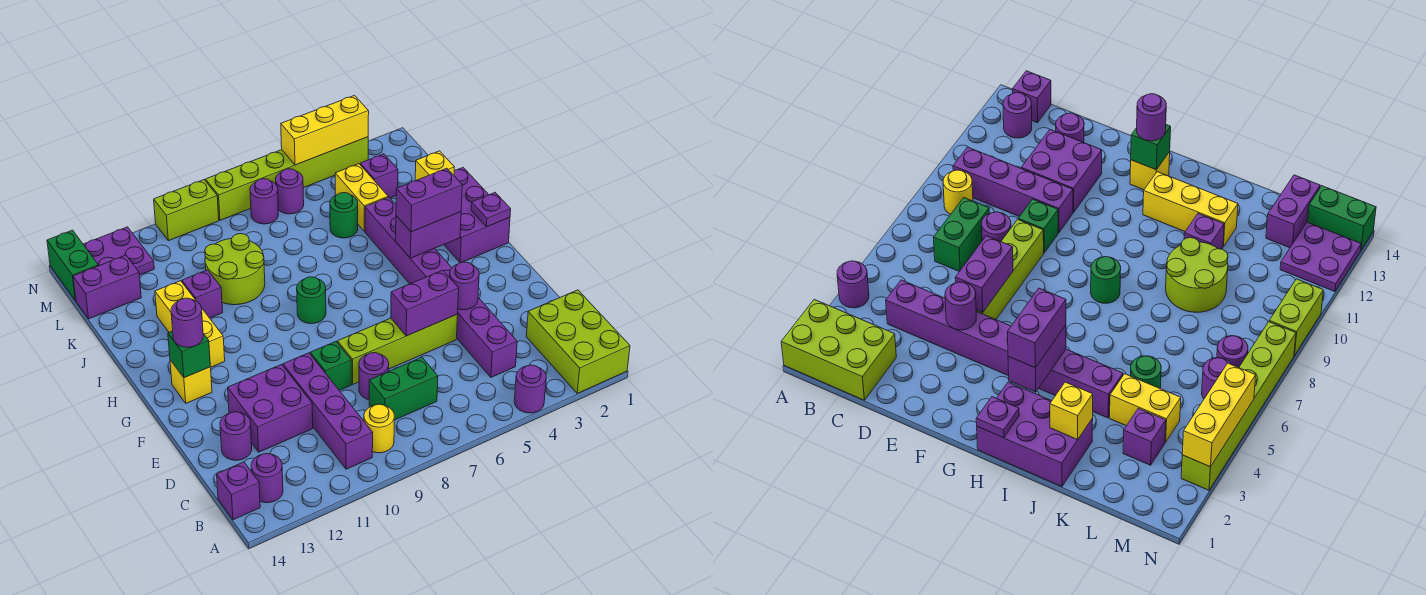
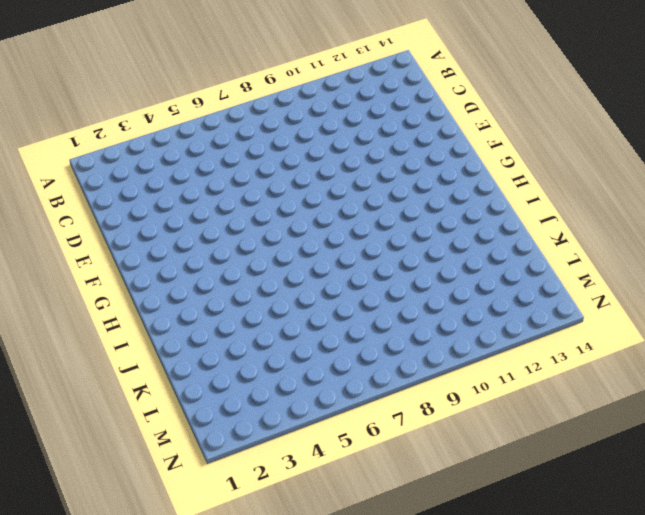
none -> lime 2x3 brick [526,290,630,393]
none -> purple 1x1 round brick [514,365,546,413]
none -> yellow 1x1 round brick [364,404,394,453]
none -> purple 1x4 brick [283,353,373,469]

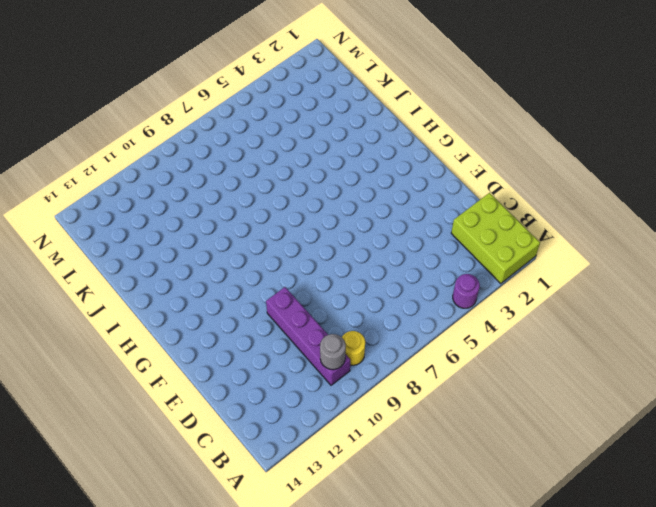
grey 1x1 round brick [320,334,346,370] -> none
none -> purple 1x1 round brick [251,453,283,503]
none -> purple 1x1 brick [217,462,260,520]
none -> purple 1x8 brick [365,197,517,377]
none -> green 1x2 brick [369,357,438,420]

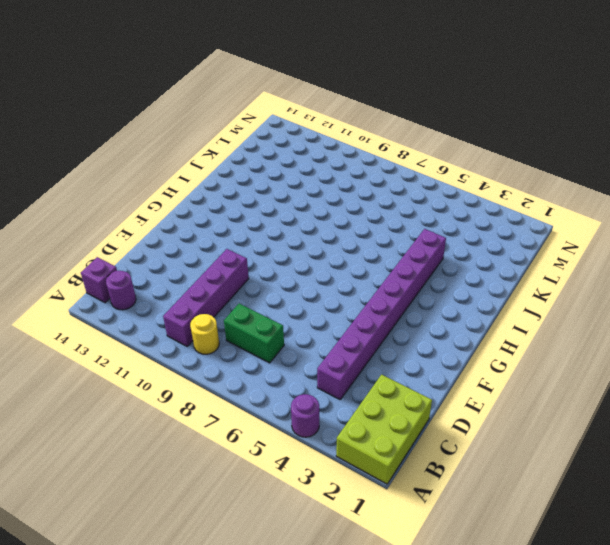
none -> purple 1x1 round brick [359,353,389,400]
none -> purple 2x2 brick [228,364,313,452]
none -> purple 1x1 round brick [220,412,252,460]
none -> lime 1x4 brick [337,315,458,384]

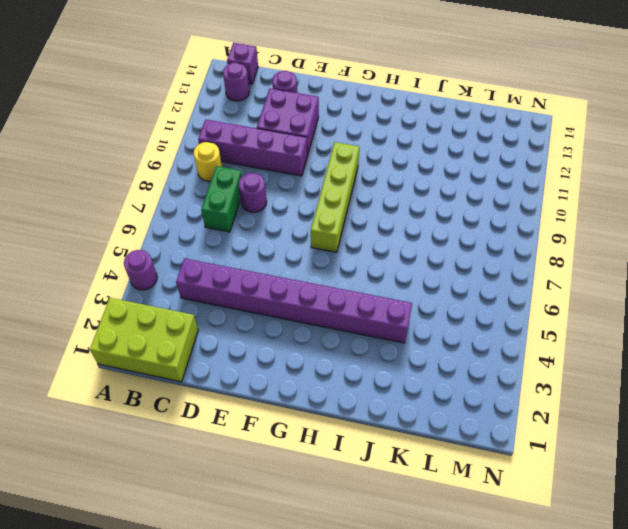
lime 1x4 brick [311,142,359,252] -> lime 1x4 brick moved to [337,315,458,384]
none -> green 1x1 brick [310,342,351,390]
none -> yellow 1x1 brick [170,360,212,403]
none -> purple 2x3 brick [444,168,510,263]
none -> green 1x1 round brick [297,277,326,324]

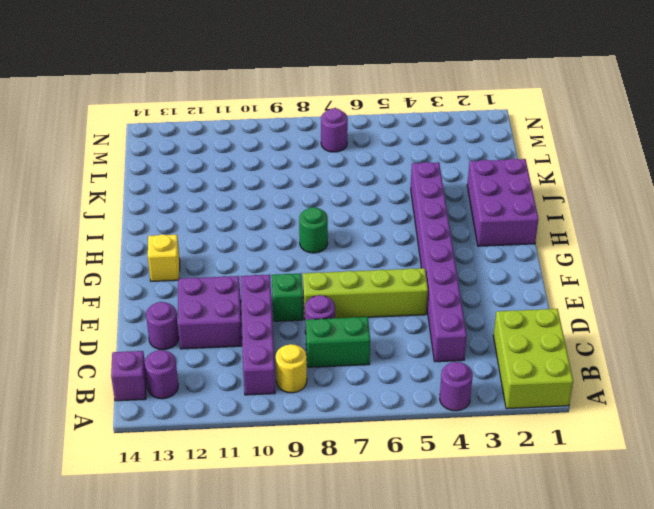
none -> yellow 1x3 brick [155,281,225,367]
none -> lime 2x2 round brick [205,234,265,305]
none -> purple 1x1 brick [182,270,223,318]
none -> yellow 1x2 brick [335,164,388,231]

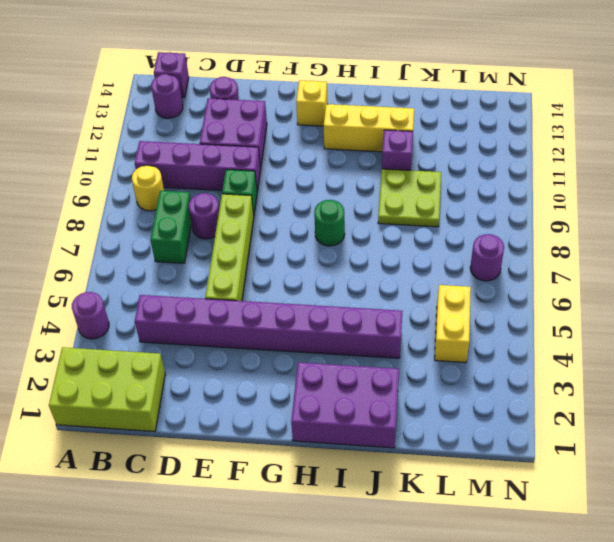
lime 2x2 plate [378,169,441,227] -> lime 2x2 round brick [205,234,265,305]
yellow 1x2 brick [435,285,471,363] -> yellow 1x2 brick turned to [335,164,388,231]
none -> green 1x1 round brick [330,193,358,238]
none -> purple 1x1 brick [360,154,398,198]
none -> purple 1x2 brick [73,255,141,319]
none -> purple 1x1 round brick [276,169,304,214]

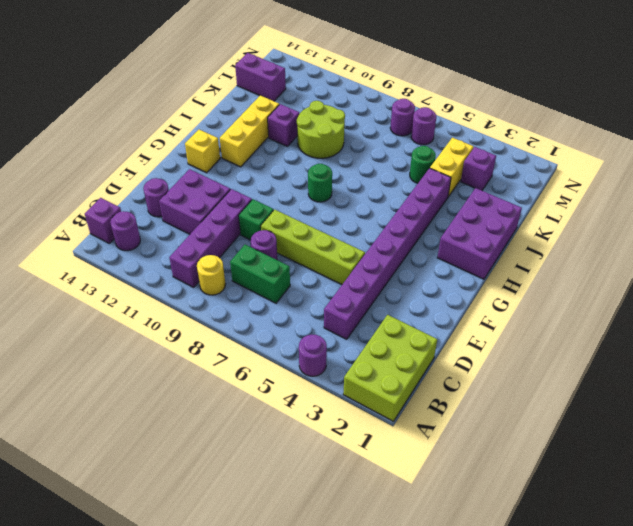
none -> purple 2x2 plate [83,227,154,275]
none -> green 1x2 brick [47,230,98,300]
none -> lime 1x6 brick [205,137,368,220]
none -> lime 1x2 brick [154,180,219,241]

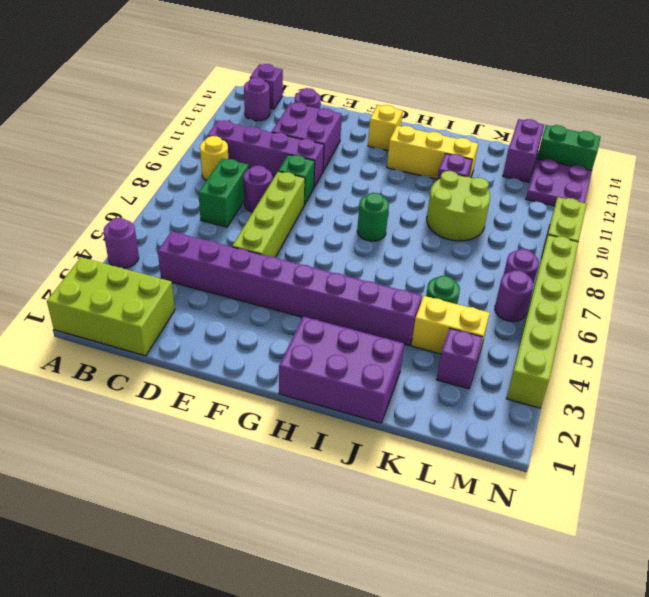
none -> purple 1x1 round brick [450,262,479,310]
none -> purple 1x2 brick [391,270,459,336]
none -> green 1x1 brick [168,331,210,378]
none -> purple 1x1 plate [471,193,511,227]

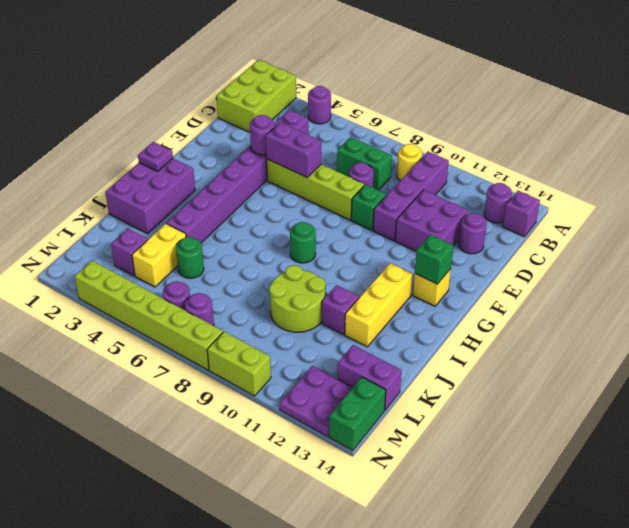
none -> purple 1x2 brick [396,212,461,258]
none -> yellow 1x1 brick [415,151,455,181]
none -> yellow 1x3 brick [281,95,369,165]
none -> purple 1x1 round brick [171,298,203,347]

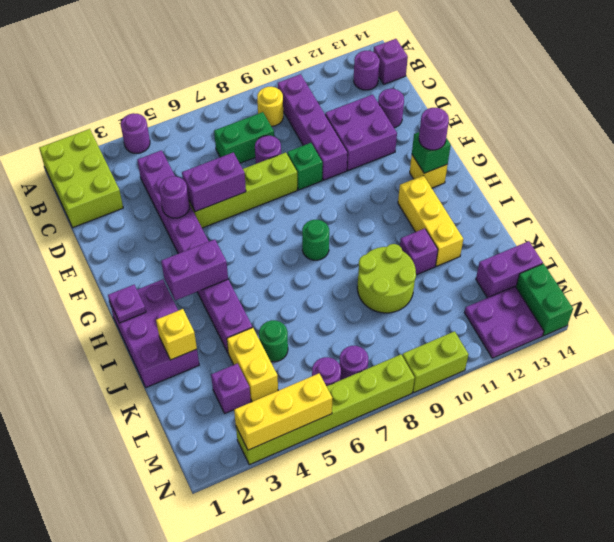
none -> purple 1x2 brick [396,168,462,232]

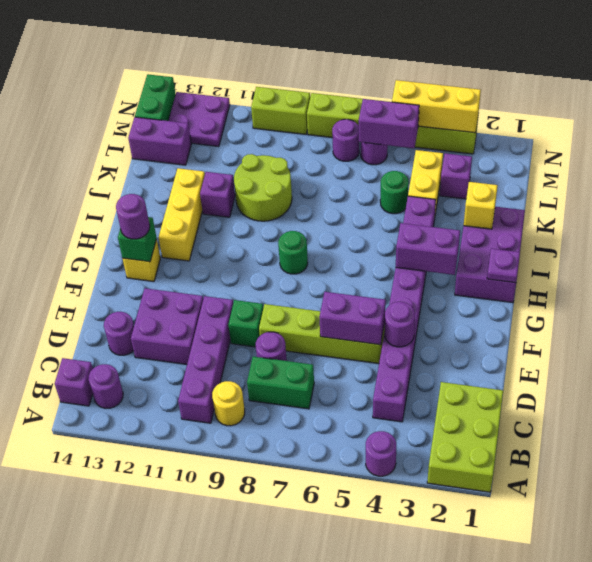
purple 1x2 brick [359,99,419,148] -> purple 1x2 brick moved to [396,168,462,232]

